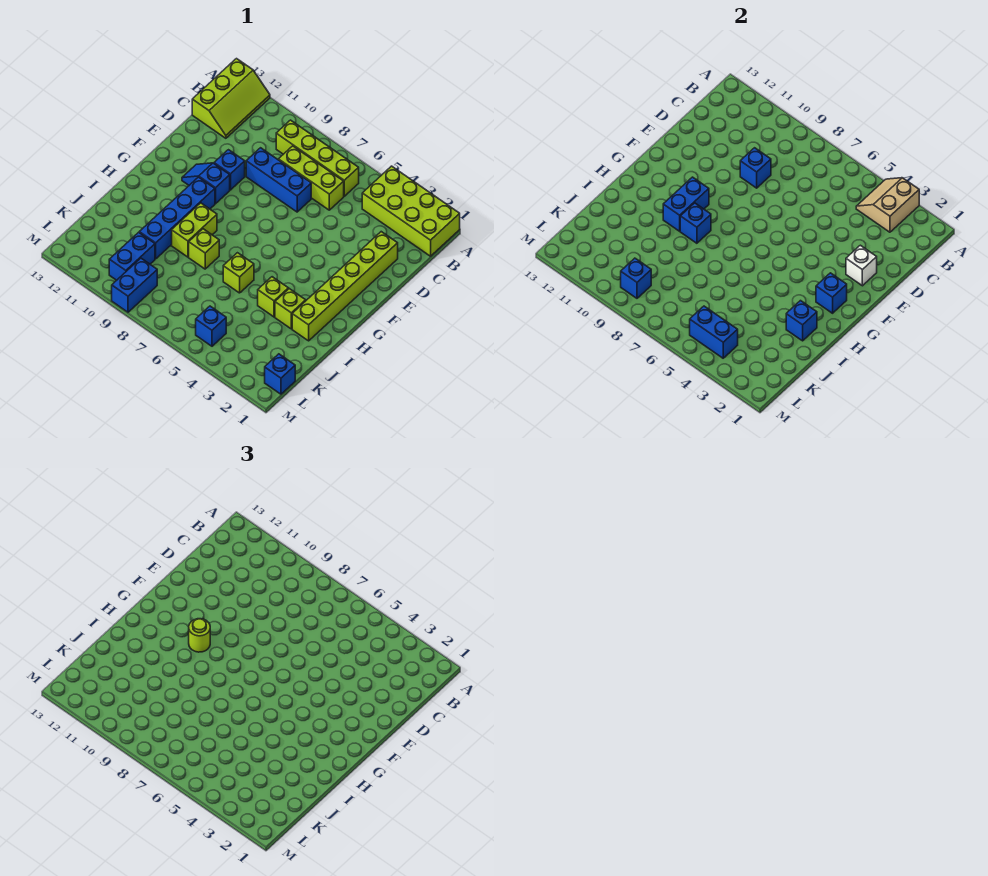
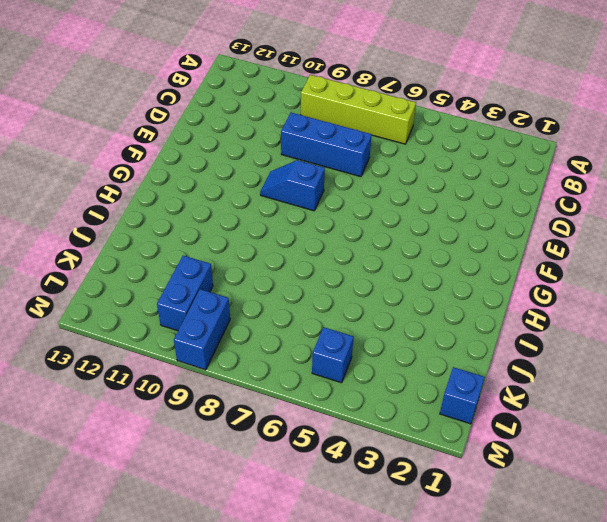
blue 1x2 slope [260,160,325,211] -> blue 1x2 slope moved to [182,163,230,204]
none -> lime 2x4 brick [362,166,460,256]
none -> lime 2x3 slope [192,59,270,138]
none -> lime 1x3 brick [278,146,344,210]

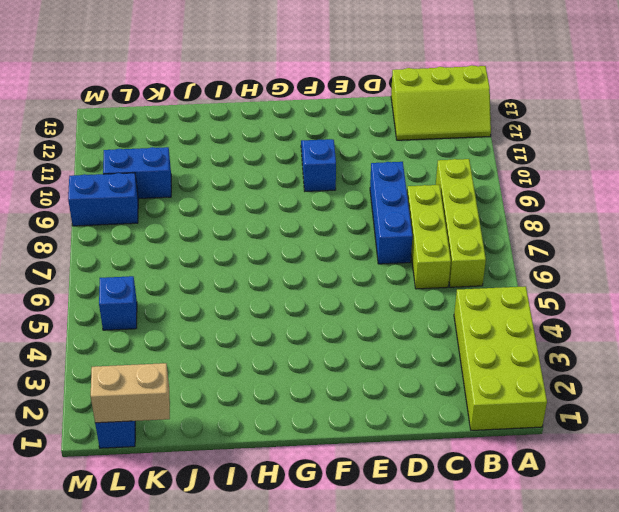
tan 1x2 brick [91,363,170,423] -> none
none -> lime 1x6 brick [292,232,398,341]
none -> blue 1x1 brick [214,150,245,190]
none -> blue 1x4 brick [139,177,215,259]

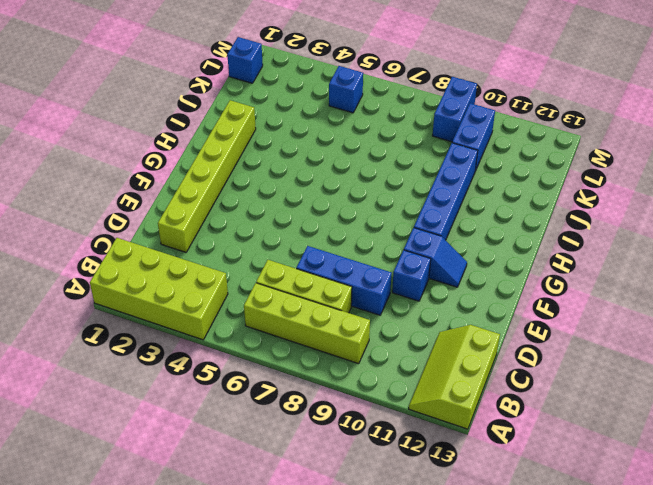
none -> lime 1x2 brick [172,203,217,257]
none -> lime 1x1 brick [275,289,306,329]
none -> lime 1x1 brick [258,277,288,317]

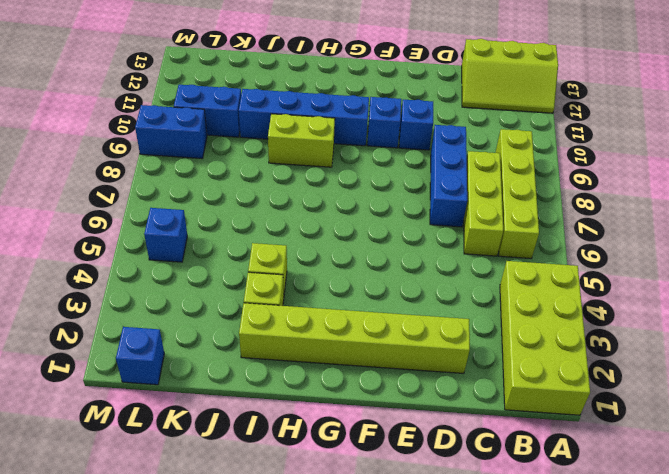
none -> lime 1x1 brick [223,253,254,293]
none -> lime 1x1 brick [189,229,219,269]
none -> tan 2x2 slope [856,178,919,232]

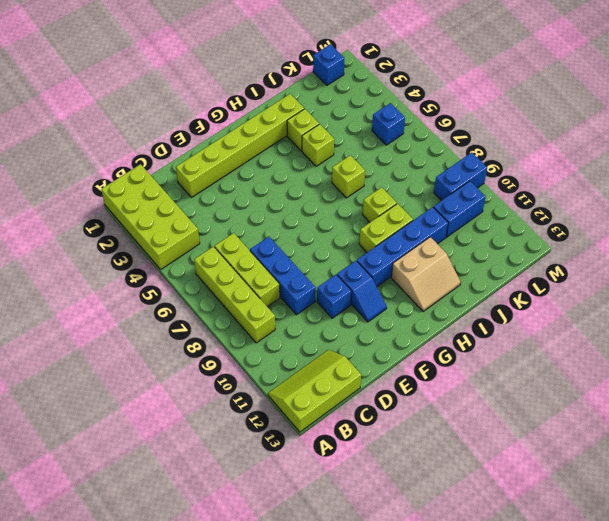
tan 2x2 slope [391,237,461,311] -> tan 2x2 slope moved to [856,178,919,232]
none -> blue 1x1 brick [740,148,771,188]
none -> white 1x1 brick [846,245,877,286]
none -> blue 1x1 brick [816,273,847,313]

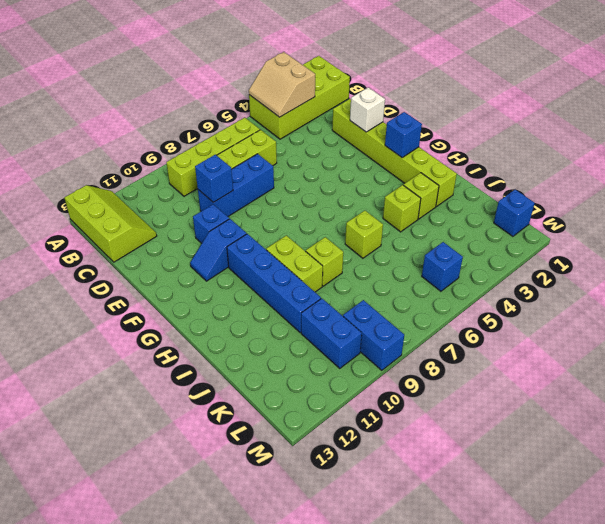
none -> blue 1x2 brick [663,177,709,231]
none -> blue 1x1 brick [680,203,711,243]
none -> blue 1x1 brick [786,301,817,341]

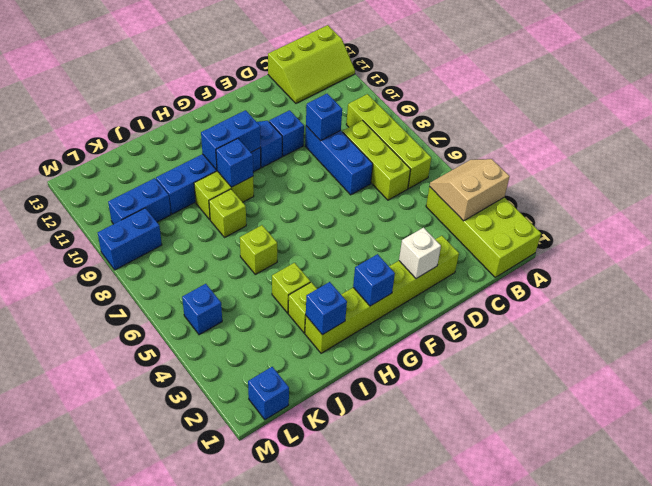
none -> blue 1x2 brick [690,306,738,358]
none -> blue 1x1 brick [621,258,651,298]
none -> lime 1x1 round brick [189,619,210,652]

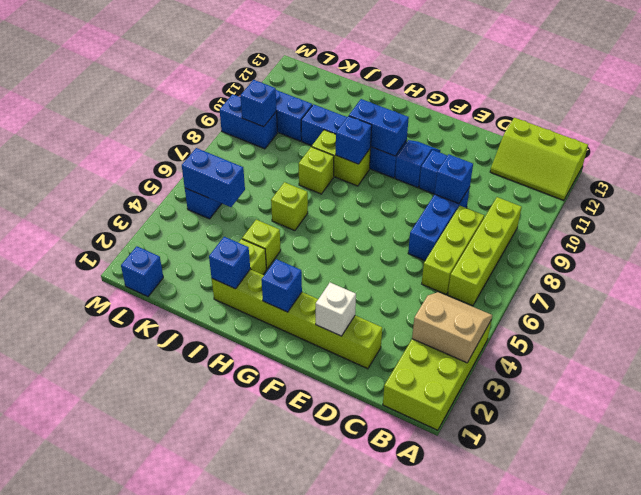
blue 1x2 brick [182,148,245,207] -> blue 1x2 brick turned to [690,306,738,358]
none -> lime 1x1 round brick [189,619,210,652]

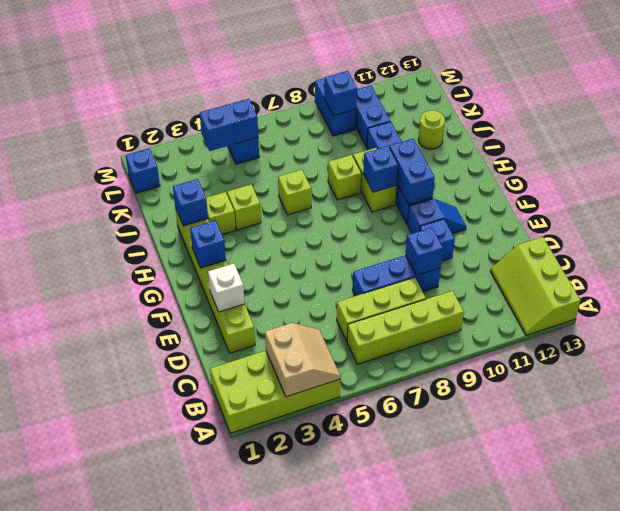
lime 1x1 round brick [418,110,445,149] -> lime 1x1 round brick moved to [189,619,210,652]

